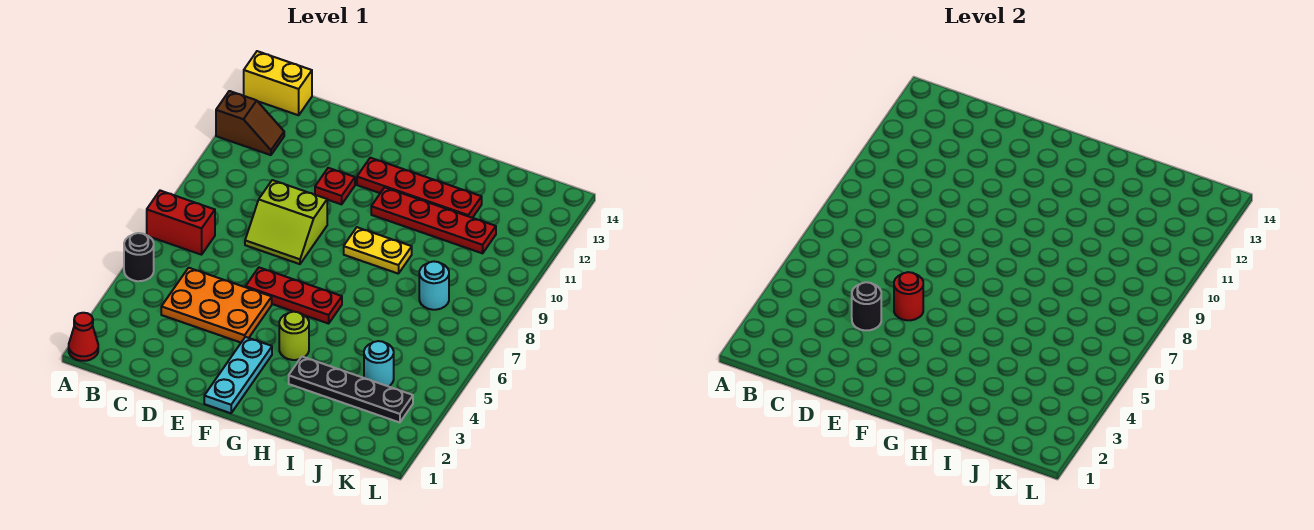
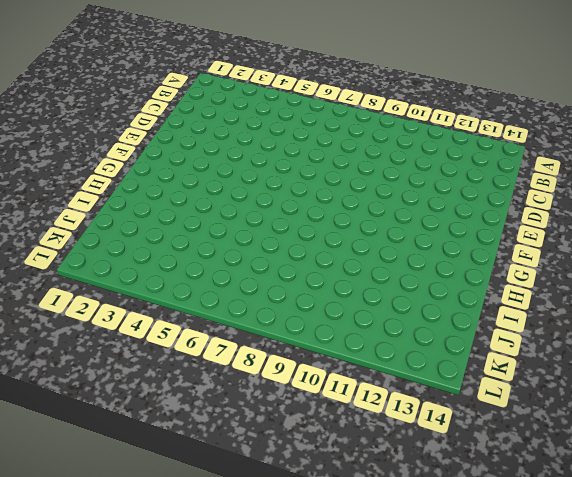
none -> red 1x1 cone [69,313,98,361]
none -> black 1x1 round brick [124,233,154,281]
none -> red 1x2 brick [147,191,215,255]

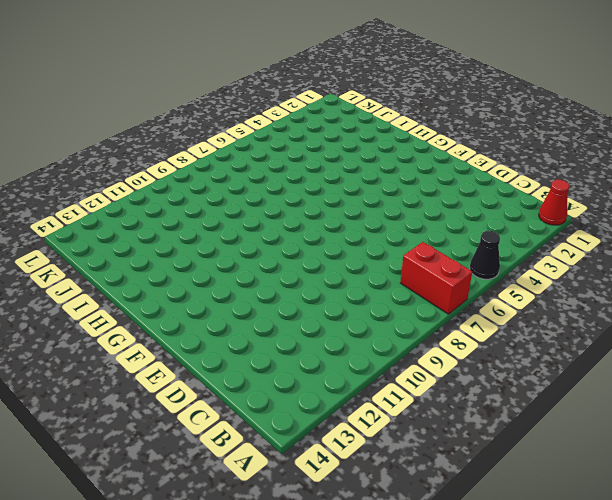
black 1x1 cone [470,231,500,279] -> black 1x1 round brick [124,233,154,281]
none -> brown 1x2 slope [216,91,284,155]
none -> yellow 1x2 brick [244,51,312,115]
none -> orange 2x3 plate [161,268,272,343]

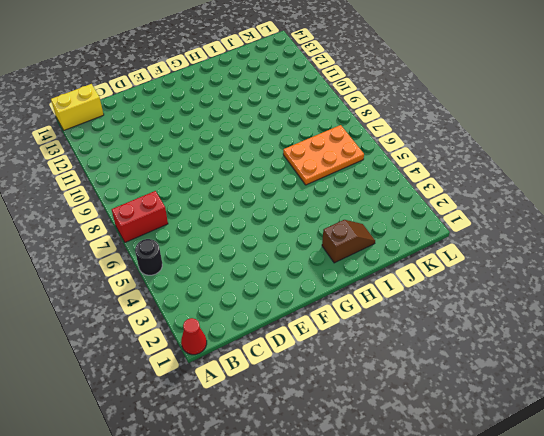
brown 1x2 slope [322,220,375,263] -> brown 1x2 slope moved to [216,91,284,155]
orange 2x3 plate [283,125,364,185] -> orange 2x3 plate moved to [161,268,272,343]
none -> lime 2x2 slope [245,180,327,264]
none -> red 1x3 plate [246,268,342,324]
none -> red 1x1 plate [315,168,355,204]

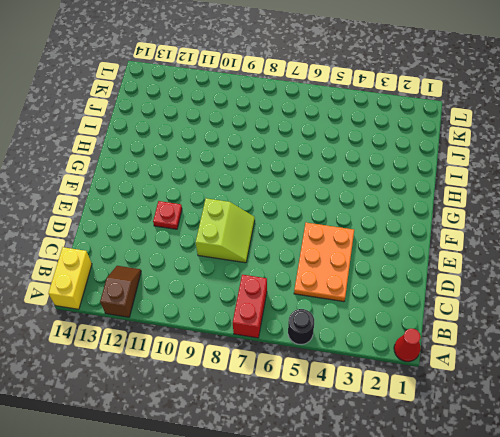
none -> red 1x3 plate [246,268,342,324]
none -> cyan 1x3 plate [204,337,272,413]
none -> red 1x4 plate [357,158,482,218]

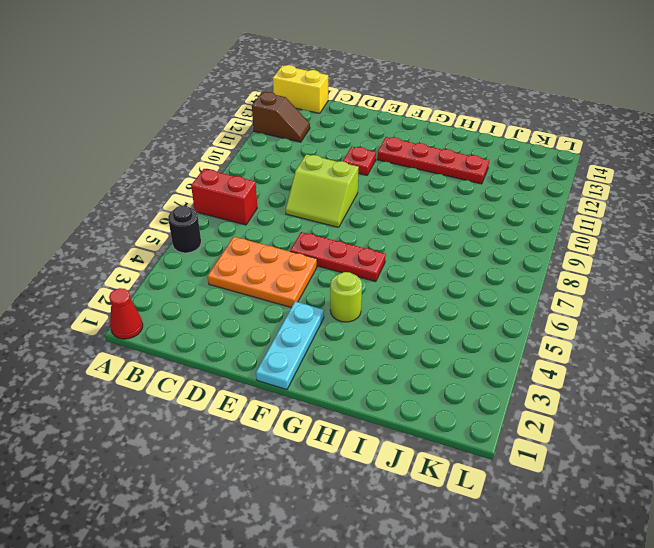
none -> yellow 1x2 plate [344,227,412,274]
none -> red 1x4 plate [371,187,496,253]
none -> black 1x4 plate [289,357,413,423]

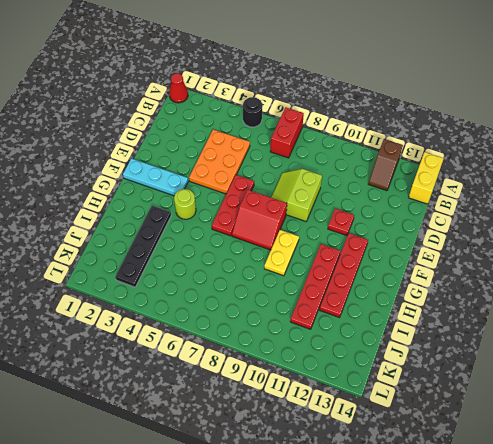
red 2x2 slope [232,190,287,250] -> none
none -> cyan 1x1 round brick [364,341,394,387]
none -> cyan 1x1 round brick [419,261,449,310]
none -> black 1x1 round brick [852,282,881,330]

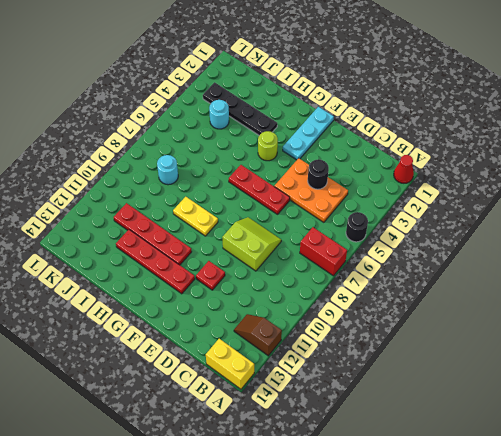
none -> red 1x1 round brick [894,272,923,320]

